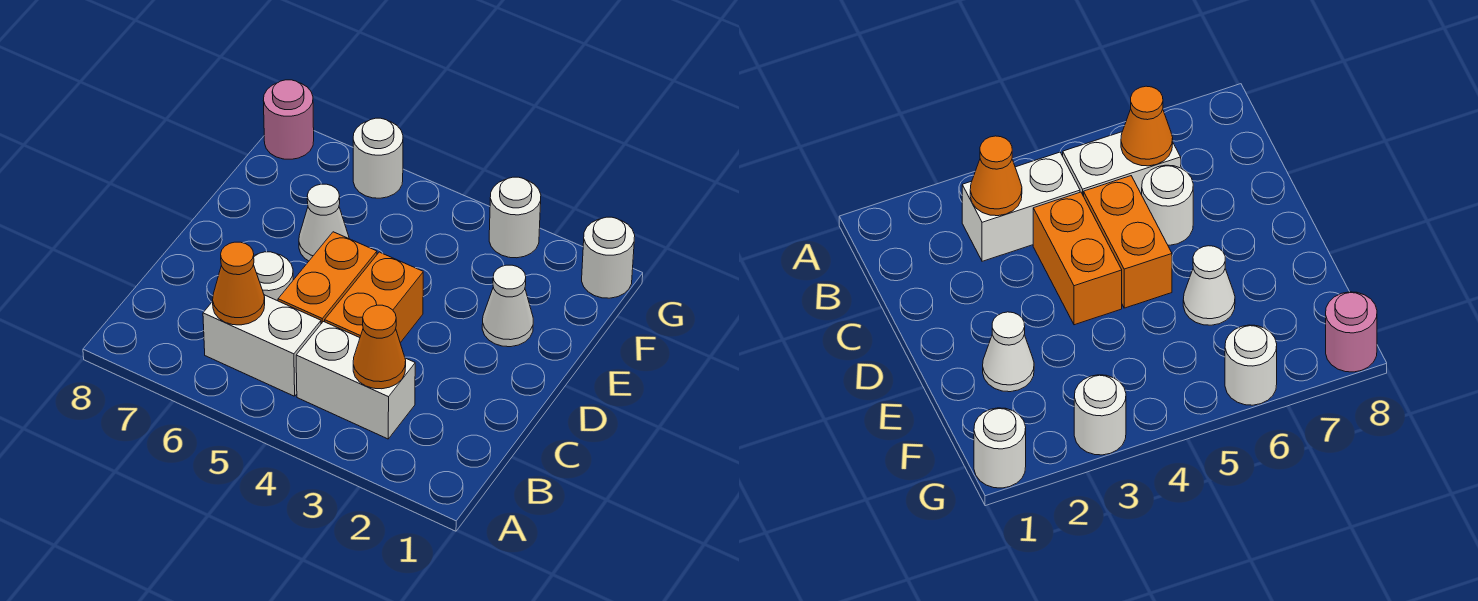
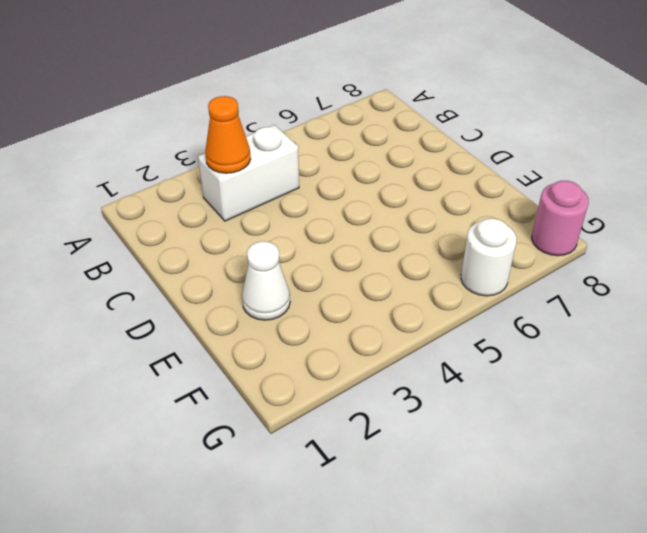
none -> white 1x2 brick [203,295,321,396]
none -> orange 1x2 brick [325,252,423,343]
none -> orange 1x2 brick [278,232,377,324]

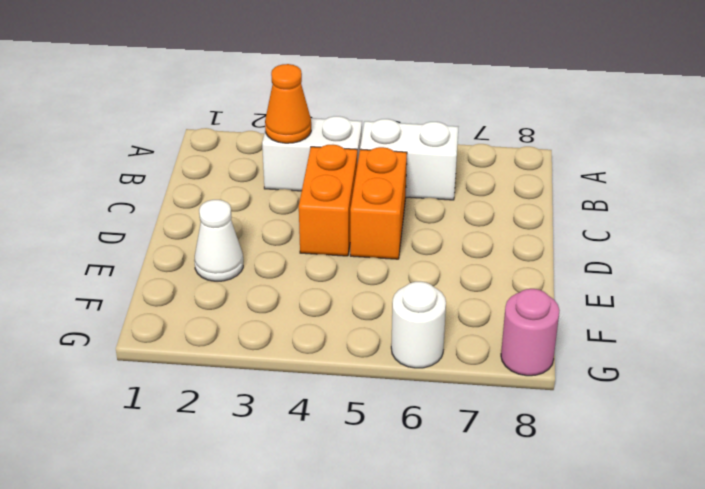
none -> white 1x1 round brick [254,252,293,301]
none -> white 1x1 cone [299,184,349,261]
none -> white 1x1 round brick [582,217,635,298]

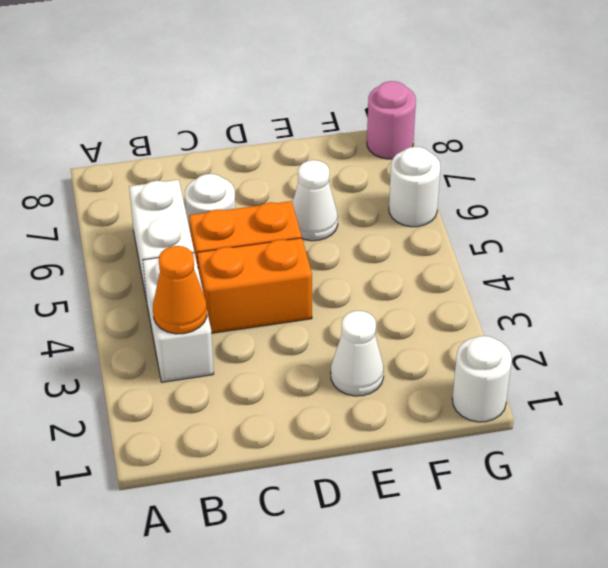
none -> white 1x1 round brick [489,177,541,258]
none -> orange 1x1 cone [213,242,265,325]

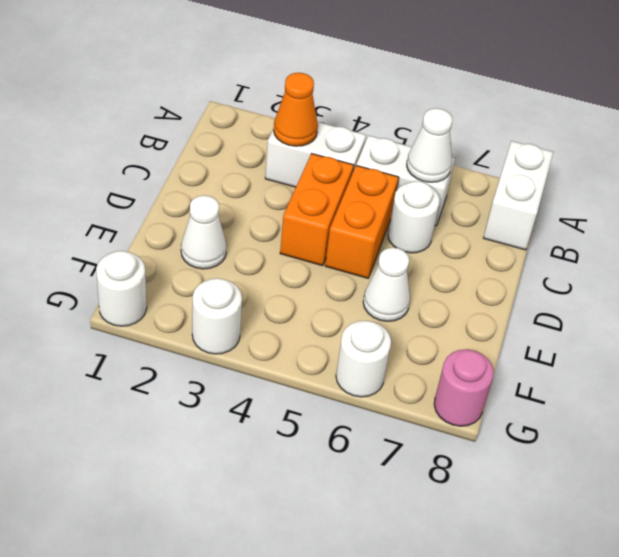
white 1x2 brick [484,141,553,250] -> none
white 1x1 cone [407,108,453,182] -> orange 1x1 cone [213,242,265,325]

